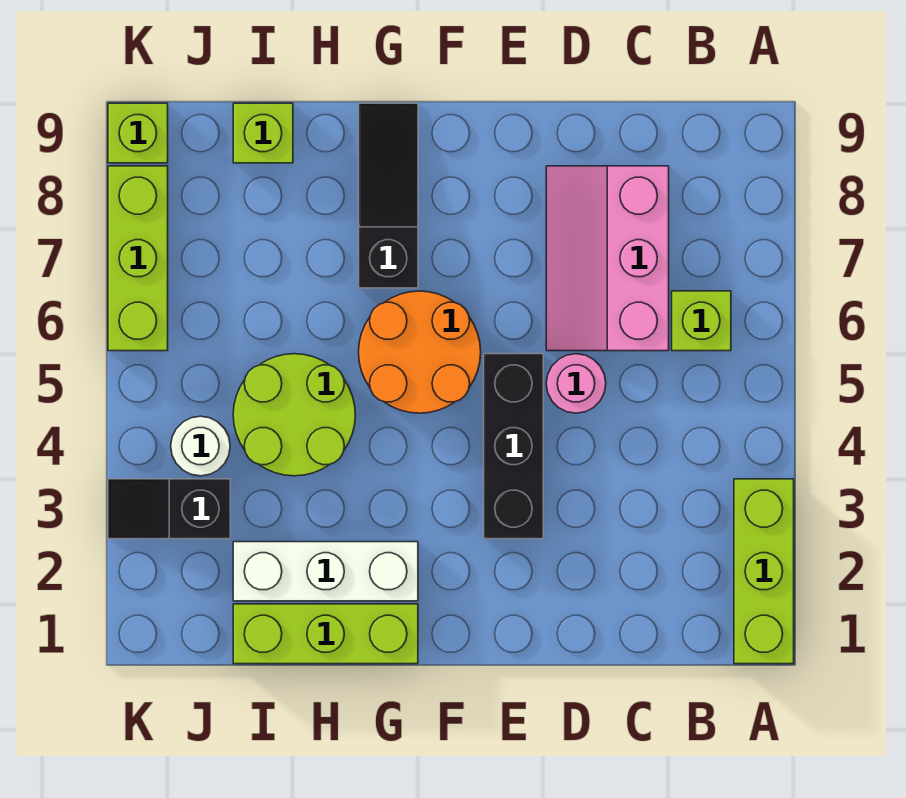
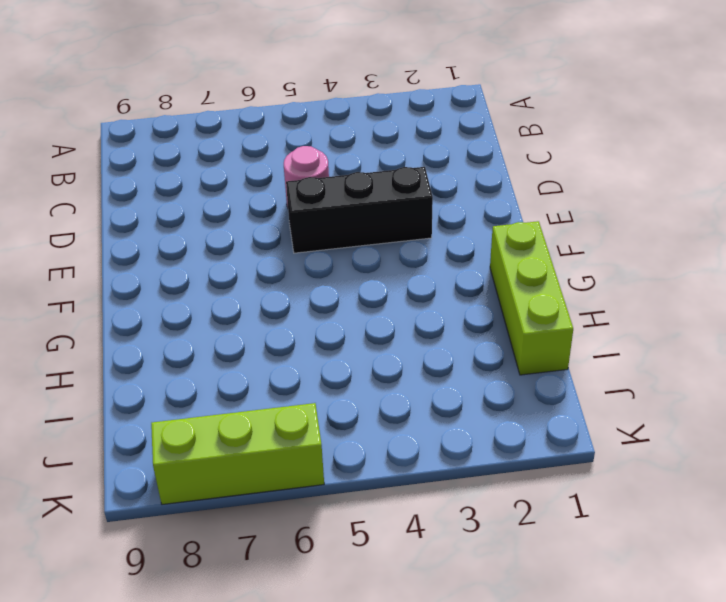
none -> lime 1x3 brick [734,479,794,664]
none -> lime 1x1 brick [672,291,731,351]
none -> pink 2x3 slope [546,166,669,351]

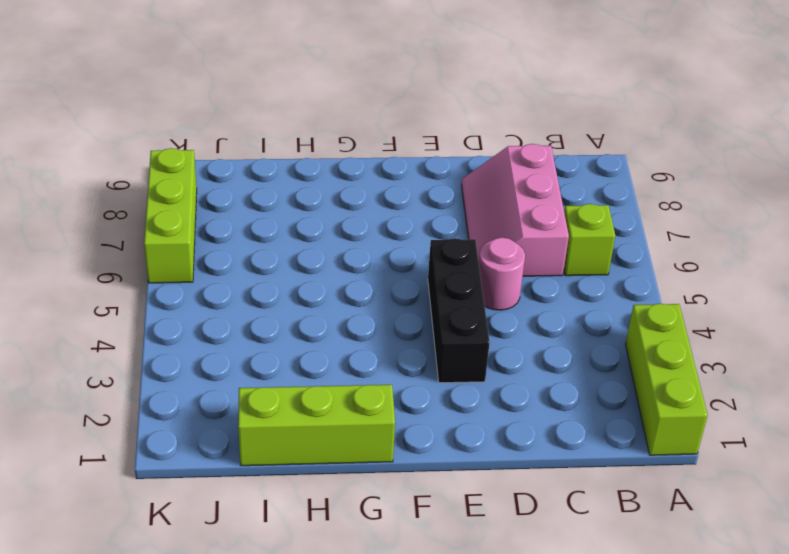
none -> orange 2x2 round brick [359,291,481,413]
none -> white 1x3 brick [233,542,418,601]
none -> black 1x3 slope [359,103,418,288]

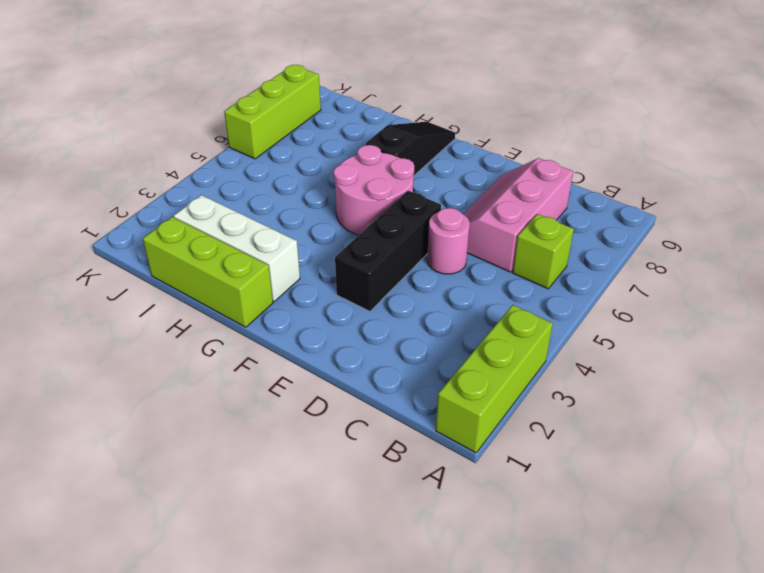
pink 2x2 round brick [334,145,414,235] -> orange 2x2 round brick [359,291,481,413]
none -> lime 2x2 round brick [233,354,355,476]
none -> lime 1x1 brick [233,103,293,163]
none -> black 1x2 slope [108,479,230,539]

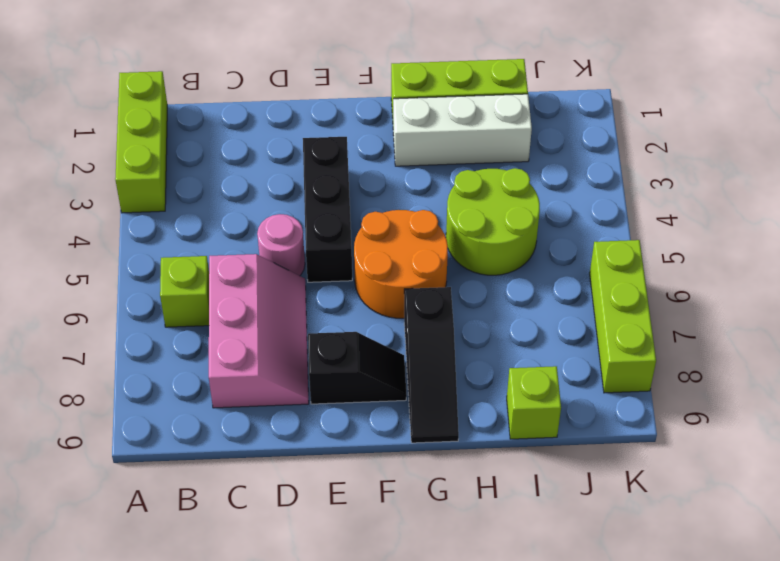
black 1x2 slope [308,332,407,404] -> black 1x2 slope moved to [108,479,230,539]
none -> white 1x1 round brick [171,416,230,476]
none -> lime 1x1 brick [108,103,168,163]

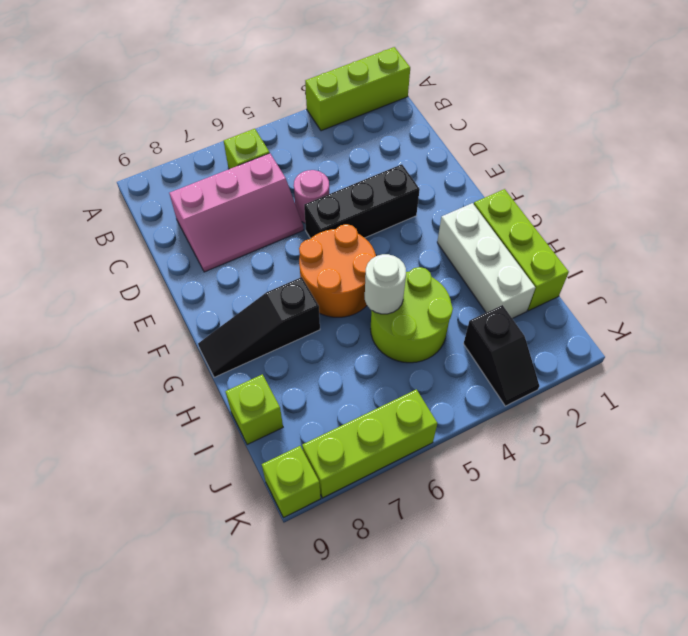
white 1x1 round brick [365,254,406,314] -> white 1x1 round brick moved to [171,416,230,476]

